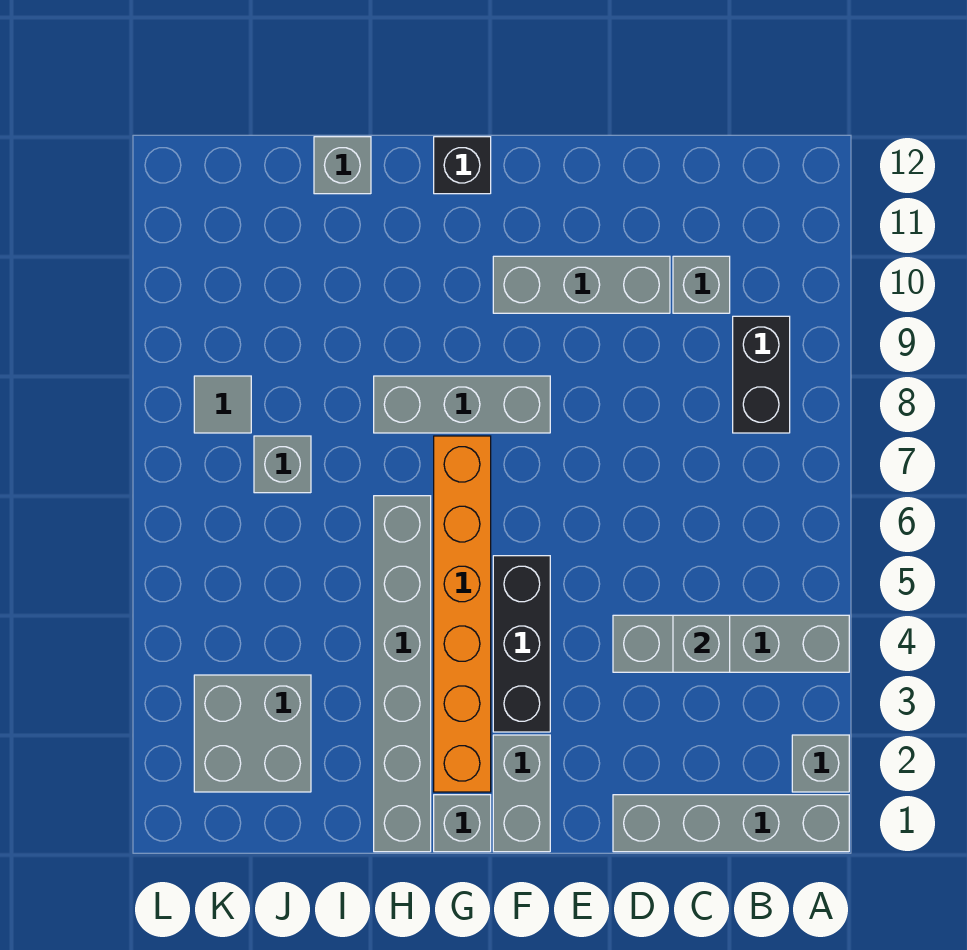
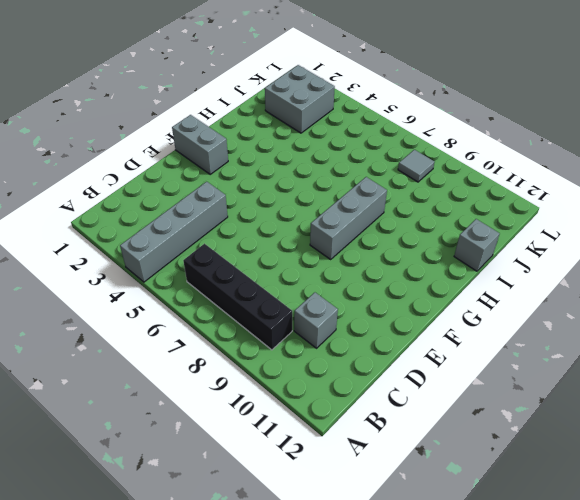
black 1x4 brick [183,244,292,350] -> black 1x2 brick [733,316,790,433]
none -> grey 1x4 brick [613,795,849,852]
none -> grey 1x1 brick [792,735,849,792]
none -> grey 1x3 brick [493,256,670,313]

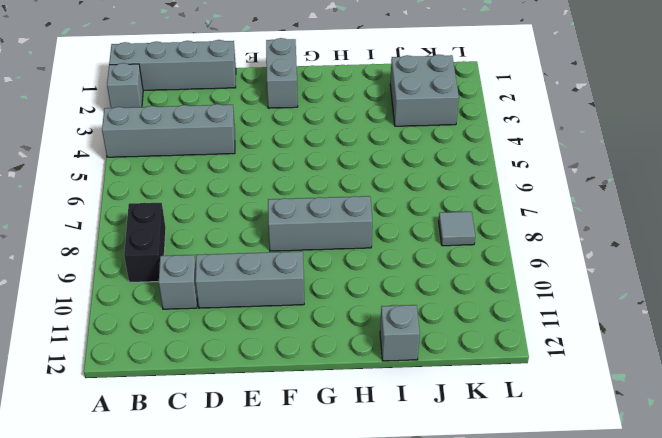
none -> black 1x3 brick [493,556,550,732]
none -> grey 1x1 brick [434,795,491,852]
none -> orange 1x6 brick [434,436,491,792]

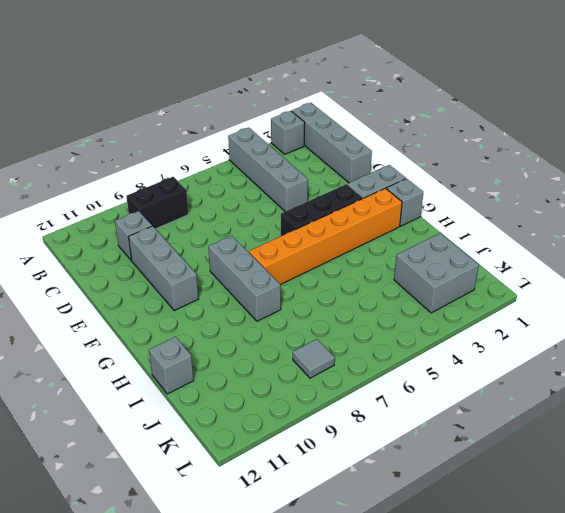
none -> black 1x1 brick [434,137,491,194]
none -> grey 1x6 brick [374,496,431,852]
none -> grey 1x1 brick [254,436,311,493]

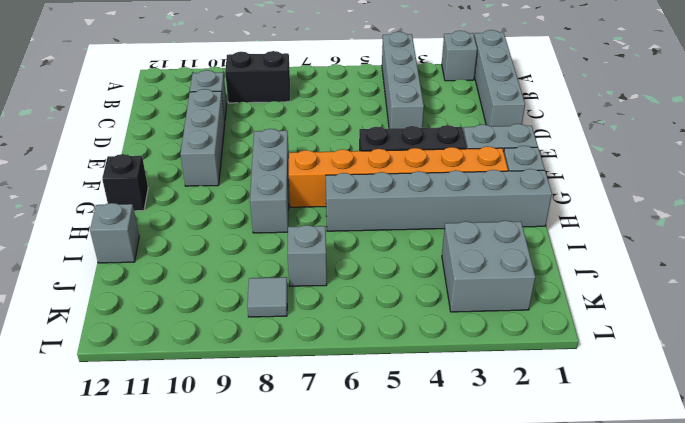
none -> grey 1x1 brick [673,615,730,672]

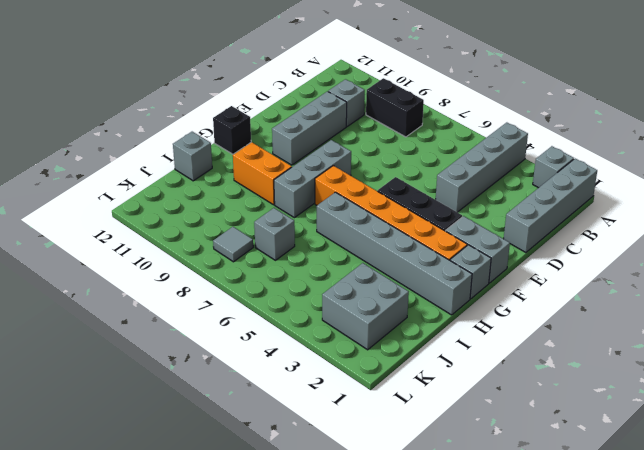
orange 1x2 brick [233,142,292,205] -> none
none -> grey 1x1 brick [673,615,730,672]

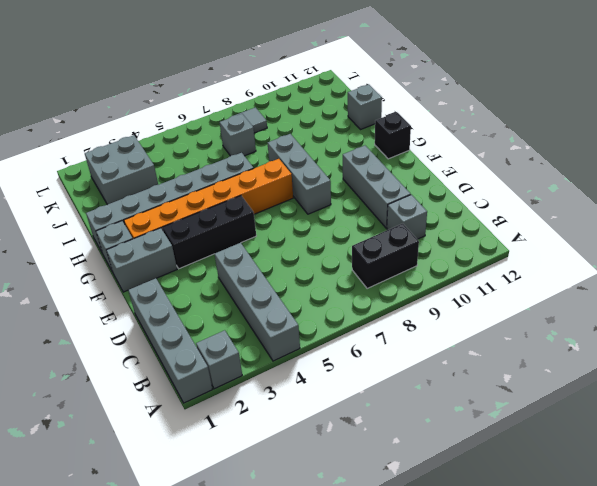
none -> grey 1x1 brick [673,615,730,672]

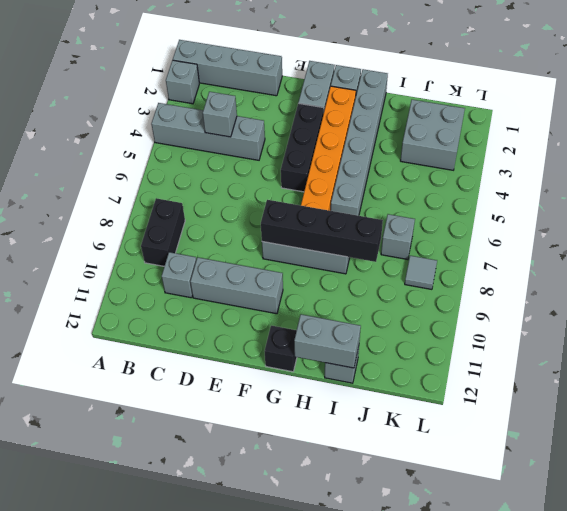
black 1x4 brick [261,200,383,262] -> none
grey 1x2 brick [294,314,361,368] -> none

